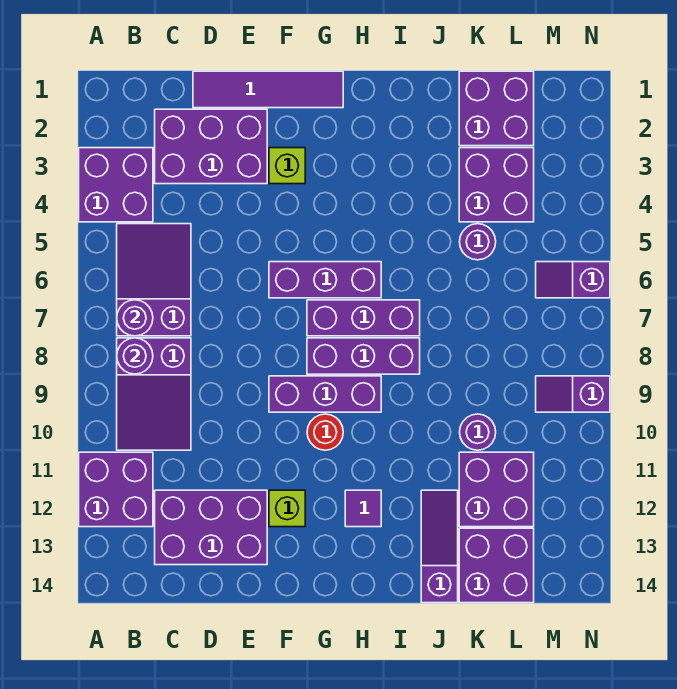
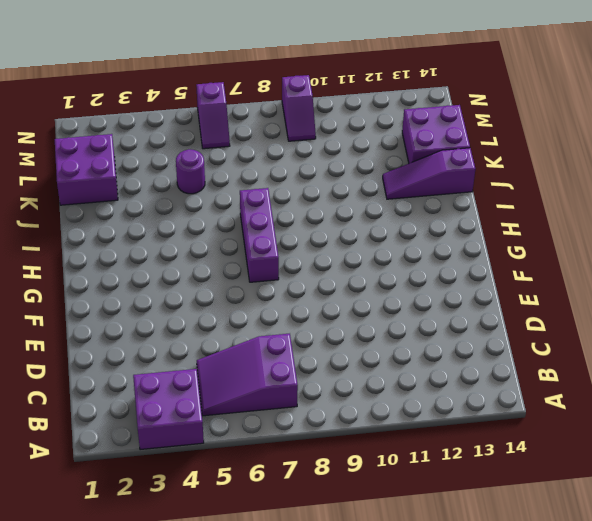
none -> purple 2x2 brick [79,452,153,527]
none -> purple 2x3 slope [117,338,191,450]
none -> purple 2x3 brick [155,109,267,184]

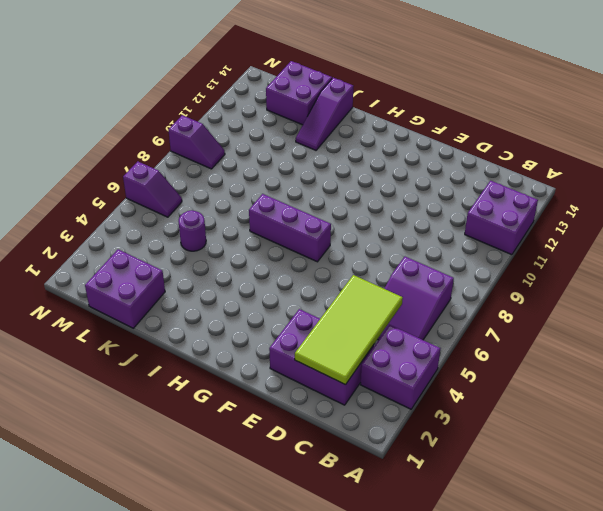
lime 2x4 tile [295,275,403,385] -> none
none -> purple 2x3 slope [117,338,191,450]
none -> purple 2x3 brick [155,490,267,565]
none -> purple 1x4 tile [193,71,343,108]

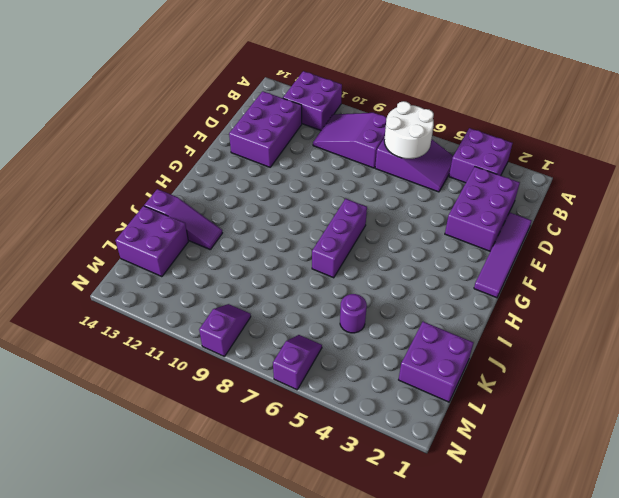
white 2x2 round brick [384,101,434,159] -> purple 1x1 round brick [117,300,153,336]
none -> lime 1x1 brick [269,148,305,184]
none -> purple 1x3 brick [269,262,381,298]
none -> purple 1x3 brick [269,376,381,412]

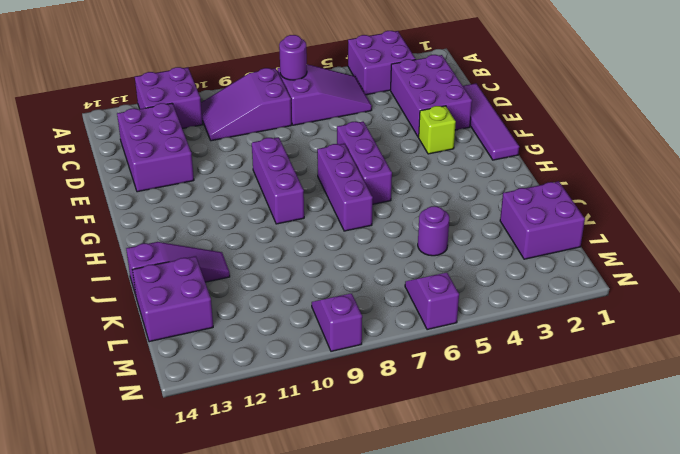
none -> lime 1x1 brick [269,490,305,527]
none -> purple 1x3 brick [307,338,420,374]
none -> red 1x1 round brick [307,414,343,450]

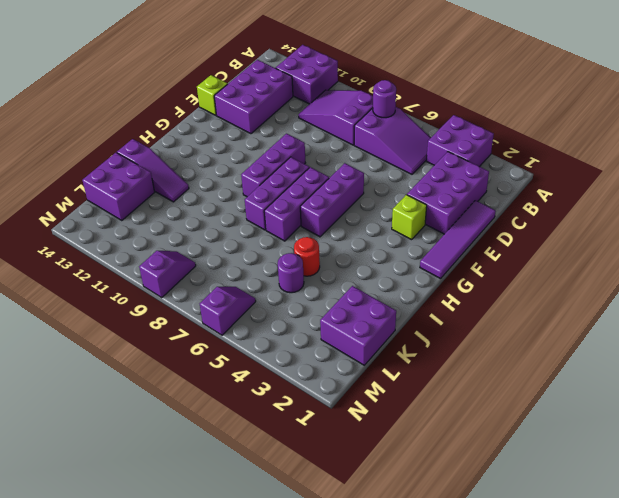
lime 1x1 brick [197,75,228,115] -> lime 1x1 brick moved to [269,490,305,527]
red 1x1 round brick [294,237,320,276] -> red 1x1 round brick moved to [307,414,343,450]
none -> purple 1x1 tile [345,490,381,527]
none -> purple 2x2 brick [459,148,534,222]
none -> purple 1x1 round brick [460,414,496,450]

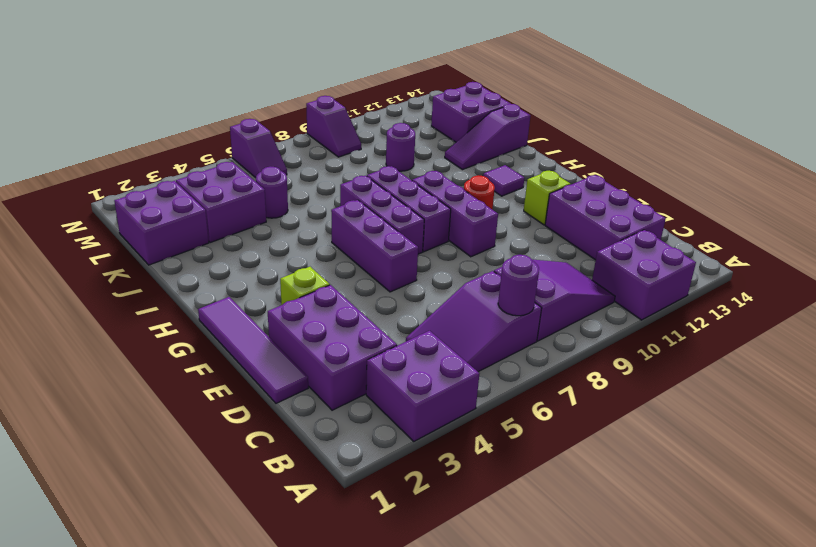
none -> purple 2x2 brick [459,452,534,527]
none -> purple 1x1 round brick [117,338,153,374]

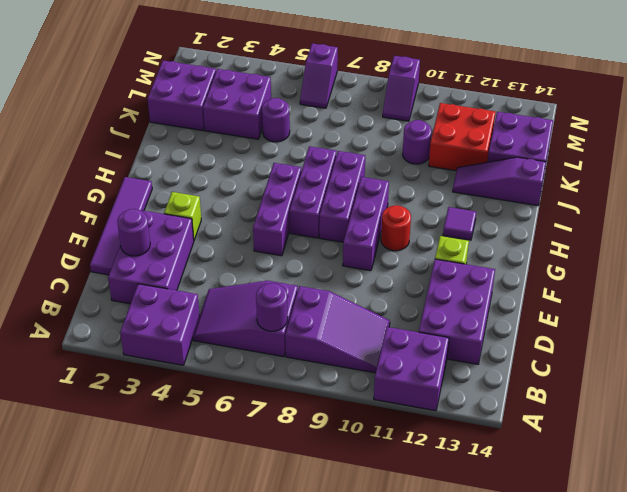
purple 1x1 round brick [117,209,150,256] -> purple 1x1 round brick moved to [117,338,153,374]
red 2x2 brick [429,103,495,171] -> purple 2x2 brick [459,452,534,527]

